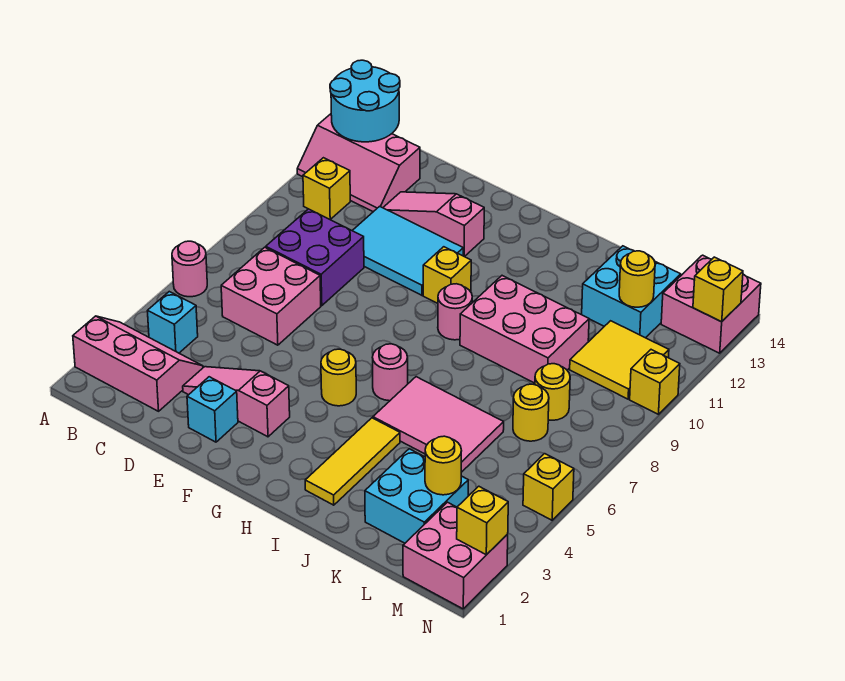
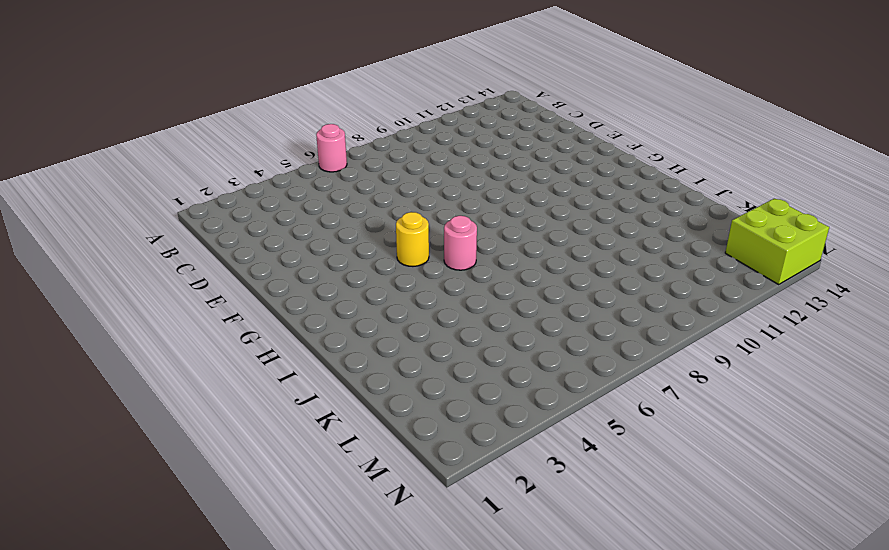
lime 2x2 brick [725,198,829,284] -> pink 2x2 brick [661,255,761,353]
none -> pink 2x3 slope [73,316,203,411]
none -> pink 2x3 slope [297,114,420,212]
none -> cyan 1x1 brick [148,292,198,353]
none -> yellow 1x1 brick [303,158,350,219]

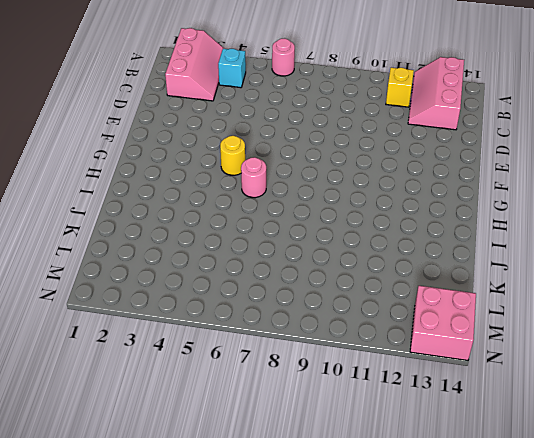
none -> pink 2x2 brick [221,247,321,345]
none -> purple 2x2 brick [266,209,364,306]
none -> pink 1x3 slope [183,367,290,437]
none -> cyan 2x3 tile [352,206,463,295]

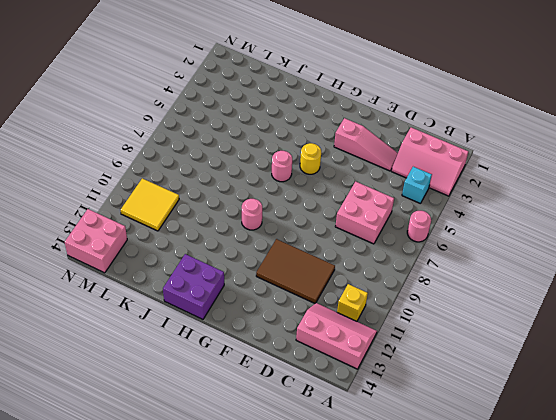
brown 2x3 tile [256,239,335,303] -> cyan 2x3 tile [352,206,463,295]
purple 2x2 brick [163,254,224,319] -> purple 2x2 brick moved to [266,209,364,306]
none -> pink 1x3 slope [383,192,484,257]
none -> cyan 1x1 brick [187,377,238,442]
none -> yellow 1x1 brick [423,247,471,303]
none -> yellow 1x3 tile [305,418,400,505]

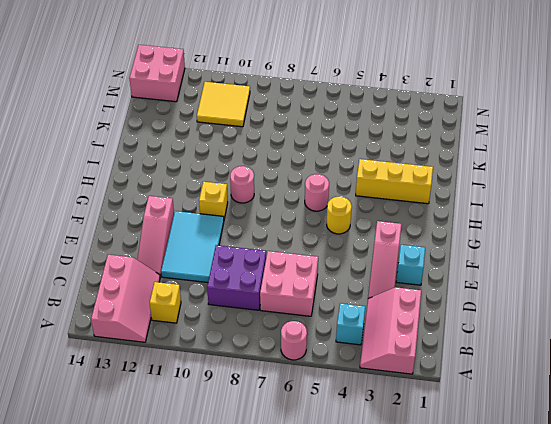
yellow 1x3 brick [356,159,433,204] -> yellow 1x3 tile [305,418,400,505]
none -> pink 2x3 tile [373,377,504,472]
none -> pink 2x3 brick [460,276,589,383]
none -> cyan 2x2 brick [365,449,468,543]
none -> cyan 2x2 brick [582,246,681,338]

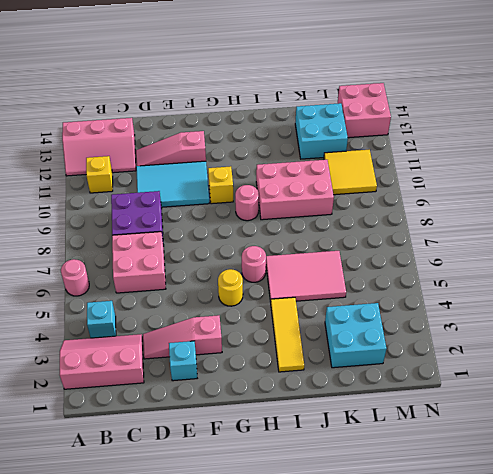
none -> yellow 1x1 round brick [513,384,549,441]
none -> yellow 1x1 round brick [535,364,570,420]
none -> pink 2x2 brick [403,502,508,609]
none -> yellow 1x1 brick [523,454,574,520]

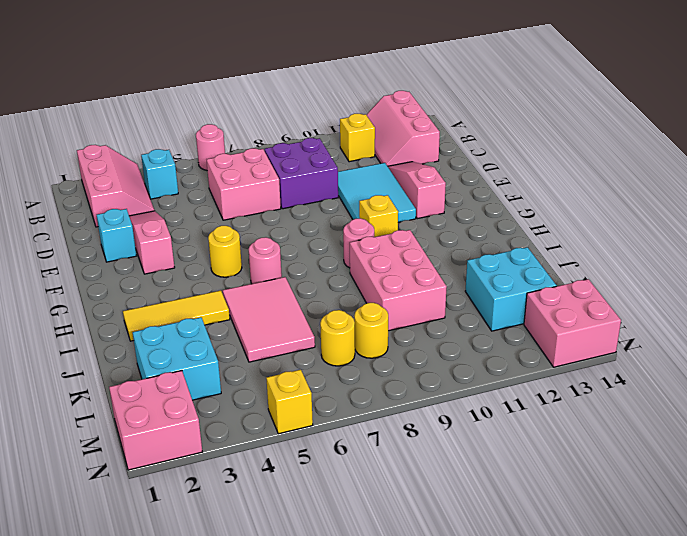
none -> yellow 2x2 tile [570,321,669,399]
none -> yellow 1x1 brick [630,350,680,414]
none -> cyan 2x2 round brick [330,60,400,142]
none -> yellow 1x1 round brick [425,436,461,495]

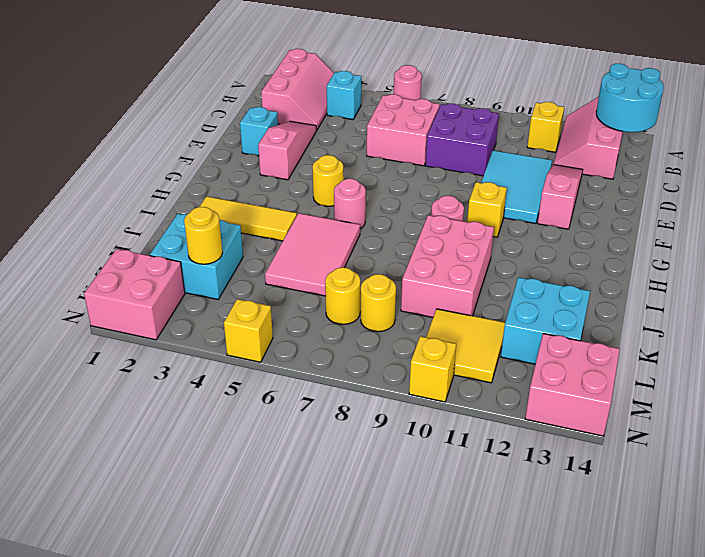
none -> yellow 1x1 round brick [619,251,655,307]
none -> yellow 1x1 brick [457,486,508,555]
none -> yellow 1x1 brick [693,257,743,322]

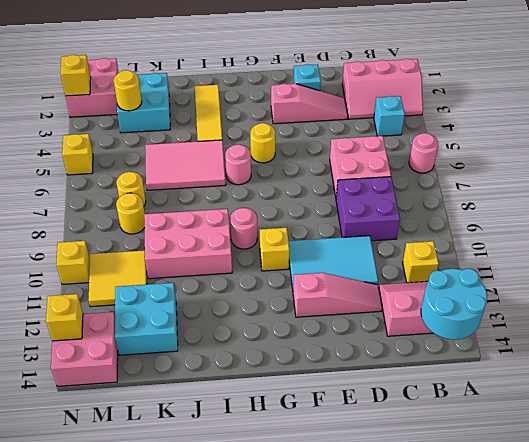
none -> yellow 1x1 round brick [619,251,655,307]

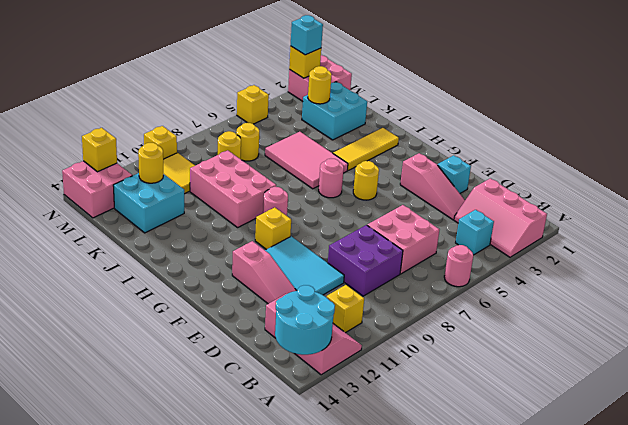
cyan 1x1 brick [291,15,323,55] -> none

